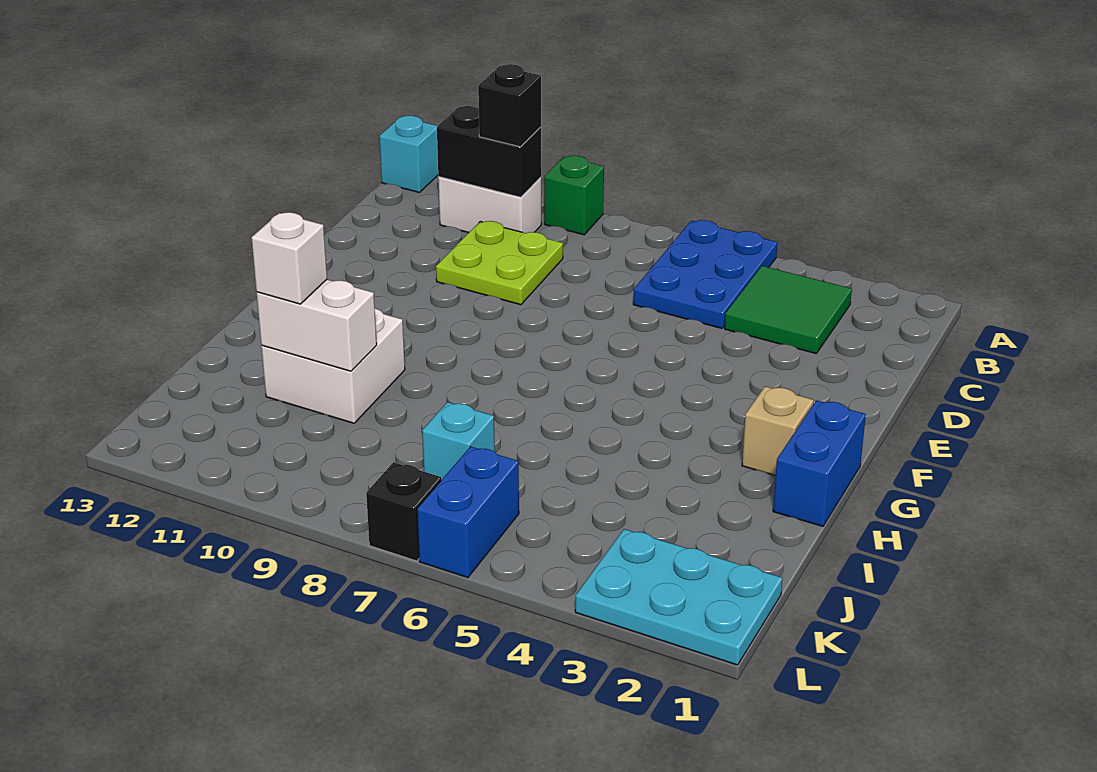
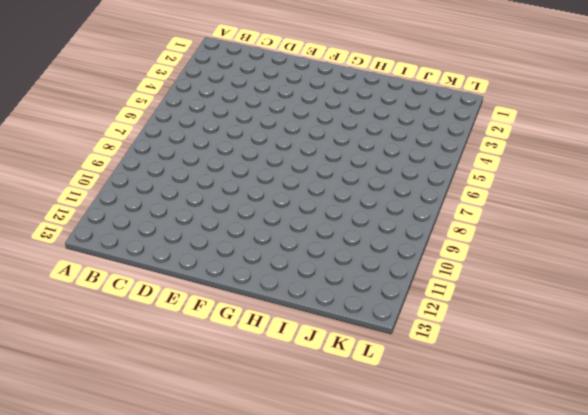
none -> blue 2x3 plate [633,220,777,328]
none -> green 1x1 brick [544,156,604,235]
none -> cyan 1x1 brick [379,116,438,193]

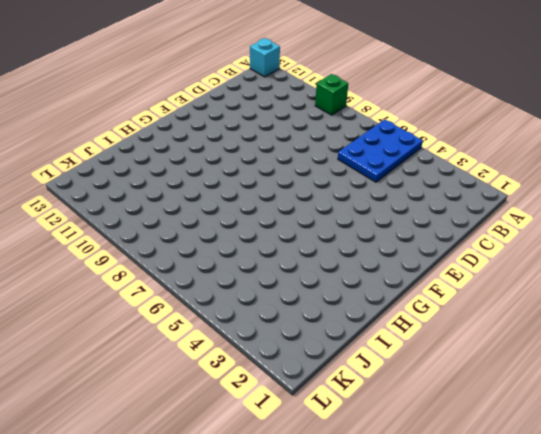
none -> green 2x2 tile [725,266,852,354]
none -> white 1x2 brick [438,177,541,233]
none -> lime 2x2 plate [436,221,563,305]

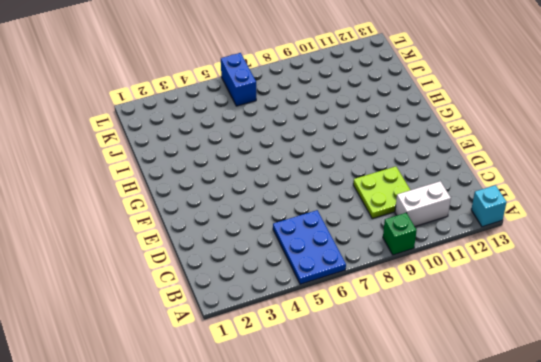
none -> green 2x2 tile [725,266,852,354]
none -> blue 1x2 brick [773,400,866,526]
none -> tan 1x1 brick [742,386,814,476]

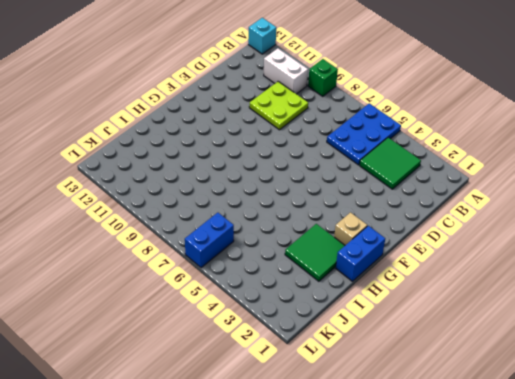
green 2x2 tile [285,224,345,281] -> none
none -> white 2x2 brick [261,308,405,423]
none -> cyan 1x1 brick [422,402,495,480]
none -> cyan 2x3 plate [575,529,782,665]

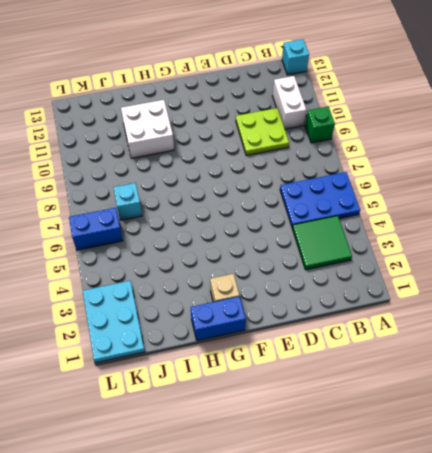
none -> black 1x1 brick [366,462,441,561]
none -> black 1x2 brick [437,106,541,197]
none -> white 1x2 brick [257,280,377,371]

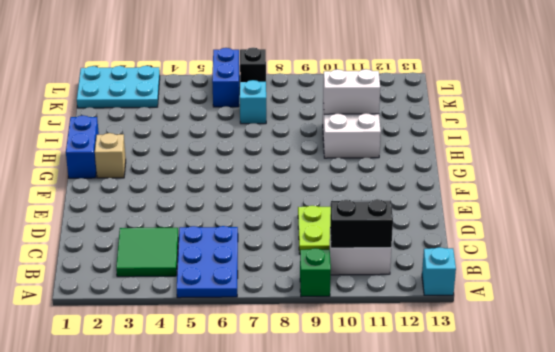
none -> black 1x1 brick [478,64,541,147]
none -> white 1x1 brick [252,212,327,304]

